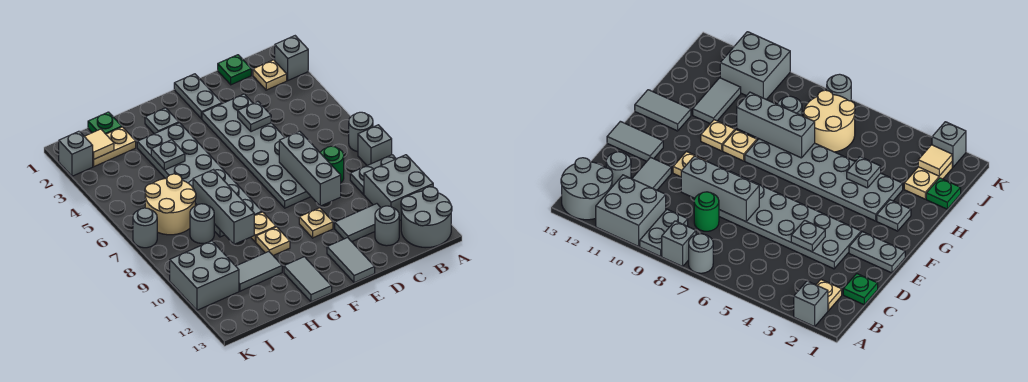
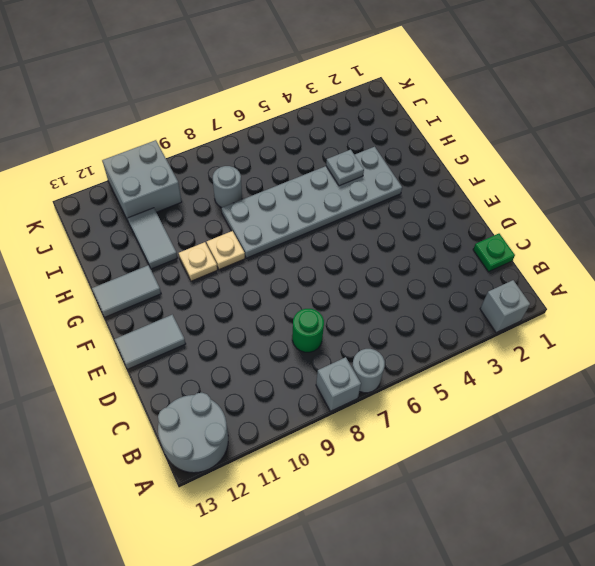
none -> grey 1x2 plate [350,155,396,194]
none -> grey 2x2 brick [364,155,433,221]
none -> tan 1x1 plate [253,60,287,90]
none -> grey 1x2 tile [335,204,381,242]

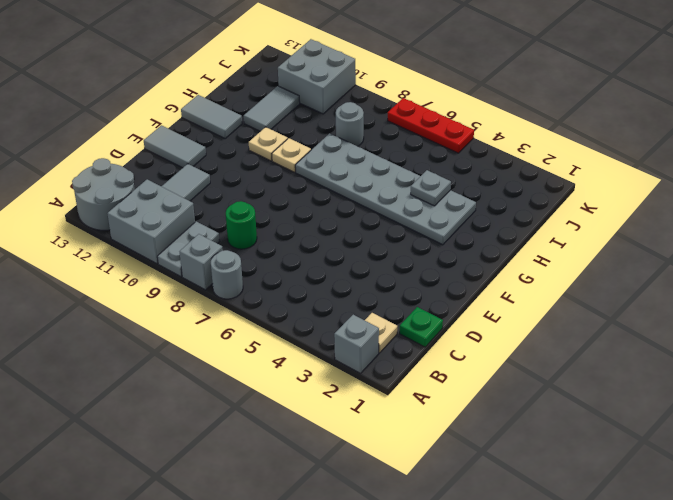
red 1x3 plate [388,98,474,153] -> grey 1x1 round brick [133,208,157,248]
none -> grey 1x1 round brick [375,206,399,246]
none -> grey 2x6 plate [202,94,311,208]
none -> grey 1x2 plate [174,74,222,119]
none -> tan 1x1 plate [299,208,333,238]

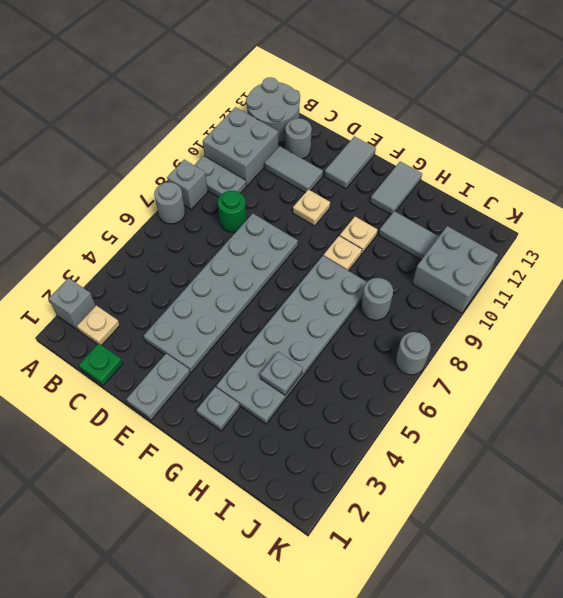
none -> green 1x1 plate [88,112,122,134]
none -> tan 1x2 plate [93,127,136,167]
none -> tan 2x2 round brick [145,174,196,235]
none -> grey 1x1 brick [59,131,93,176]

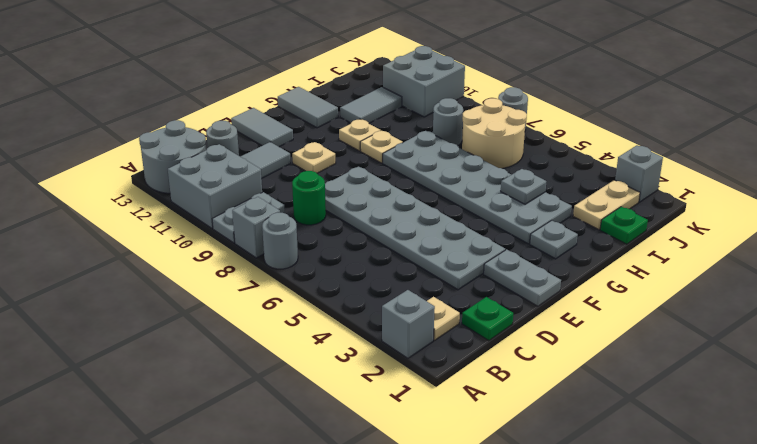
none -> grey 1x1 plate [238,102,271,132]
none -> grey 1x3 brick [279,131,341,206]
none -> grey 1x3 brick [193,170,254,244]
none -> tan 1x1 tile [84,129,114,159]

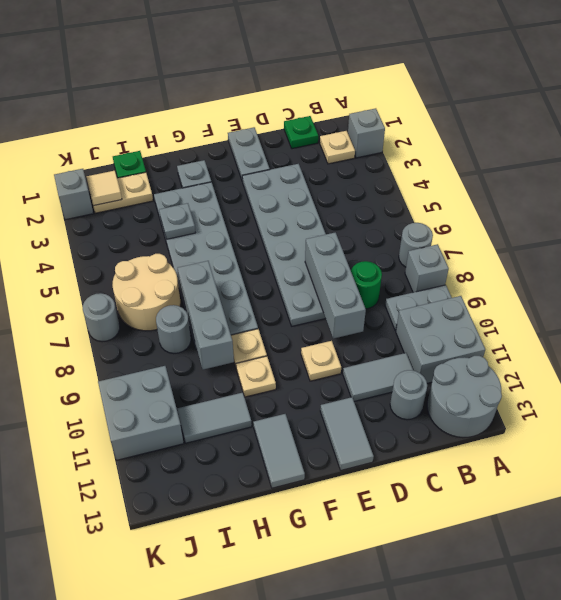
none -> grey 1x1 plate [238,102,271,132]

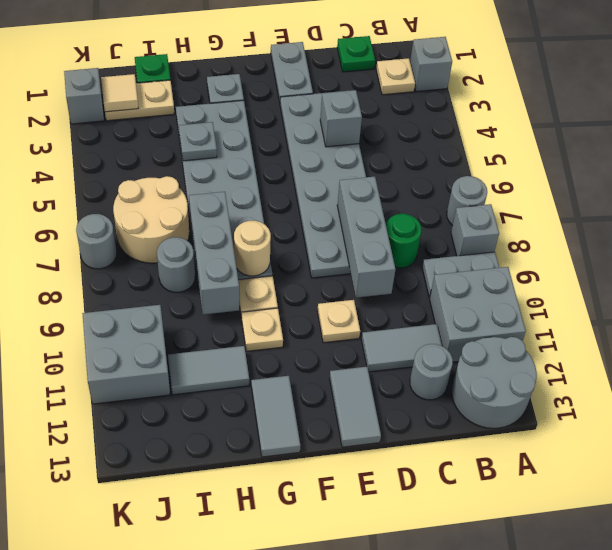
grey 1x1 brick [320,90,362,147] -> grey 1x1 plate [238,102,271,132]
tan 1x1 round brick [234,221,271,276] -> none

